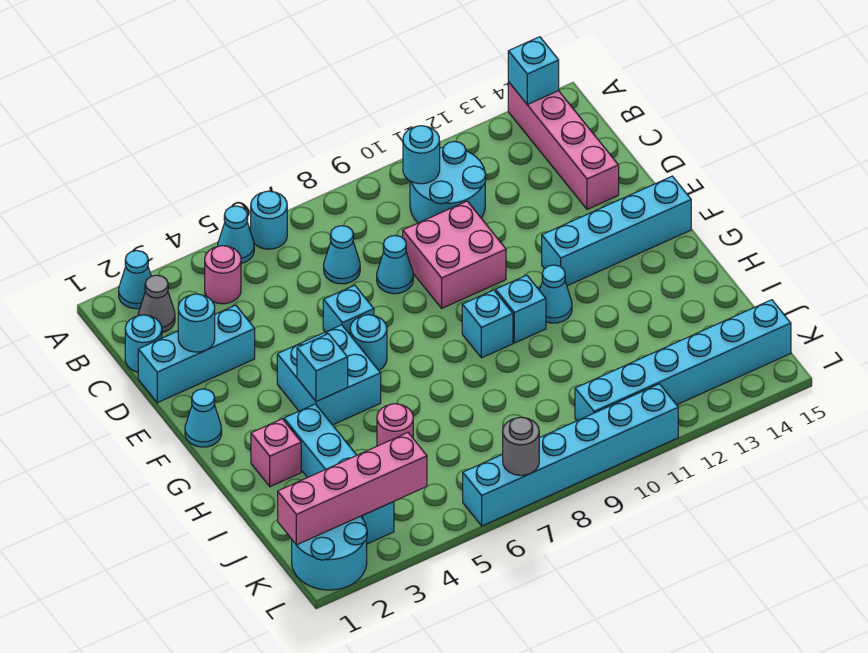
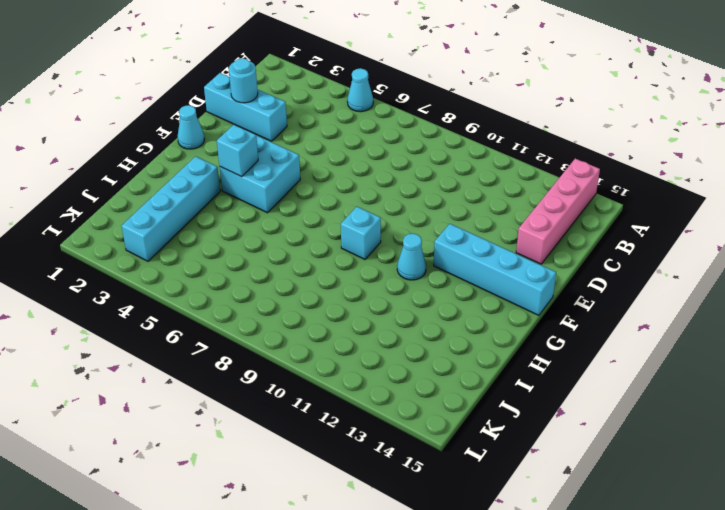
none -> cyan 1x1 cone [119,251,151,309]
none -> cyan 1x1 round brick [251,191,287,249]
none -> grey 1x1 cone [138,275,175,333]
none -> pink 1x1 round brick [205,246,241,304]

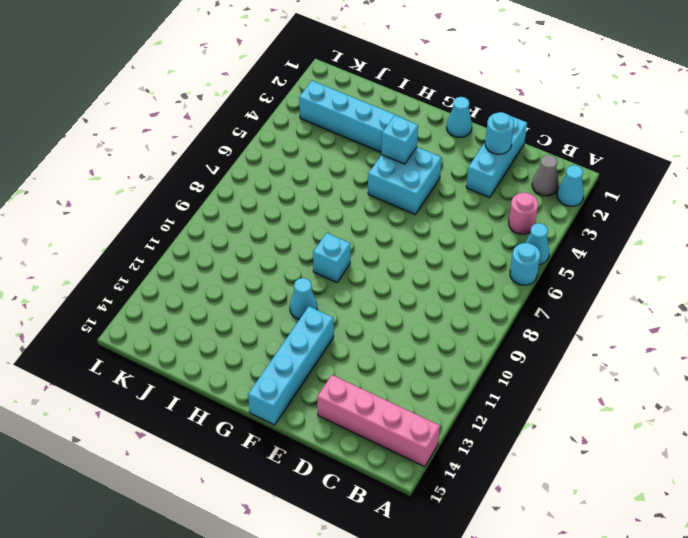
none -> cyan 2x2 round brick [410,141,486,223]
none -> cyan 1x1 round brick [125,315,162,372]
none -> cyan 1x1 cone [324,226,360,284]
none -> cyan 1x1 cone [377,235,413,294]

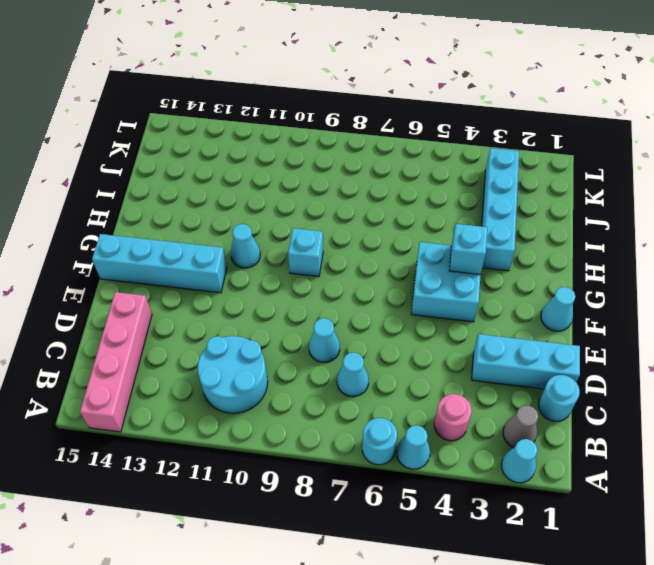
none -> pink 2x2 brick [403,201,506,308]
none -> cyan 1x1 brick [323,285,374,334]
none -> cyan 1x1 round brick [350,315,387,370]
none -> cyan 1x1 brick [496,275,546,343]

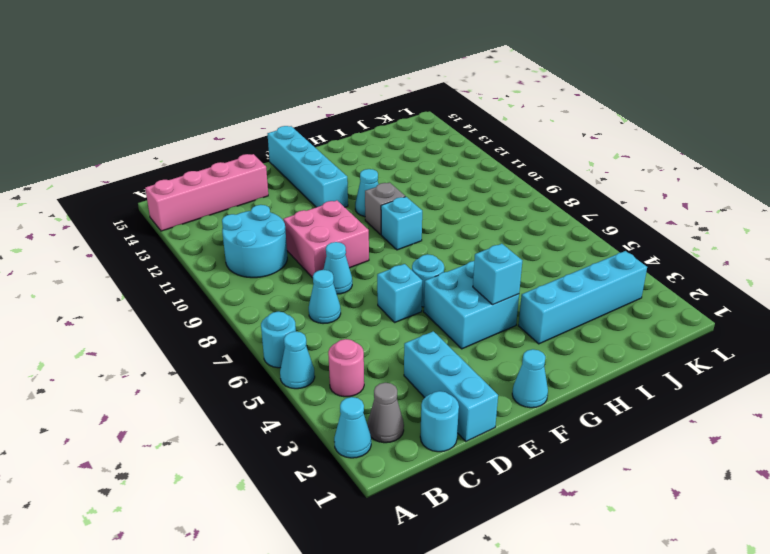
grey 1x1 brick [365,183,405,235] -> cyan 1x1 brick [496,275,546,343]
none -> pink 1x1 brick [251,419,301,487]
none -> pink 1x1 round brick [377,404,413,446]
none -> cyan 2x2 round brick [292,516,367,590]
none -> cyan 1x6 brick [575,300,791,421]

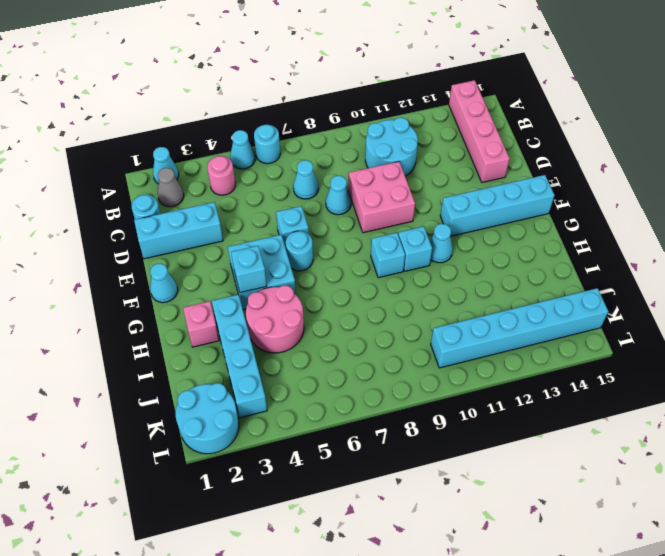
pink 2x2 round brick [246,286,304,353] -> pink 1x1 round brick [377,404,413,446]
none -> cyan 1x6 brick [463,384,678,526]
none -> cyan 1x1 brick [508,37,559,105]
none -> cyan 1x1 round brick [403,126,440,184]
none -> cyan 1x1 round brick [178,294,215,352]

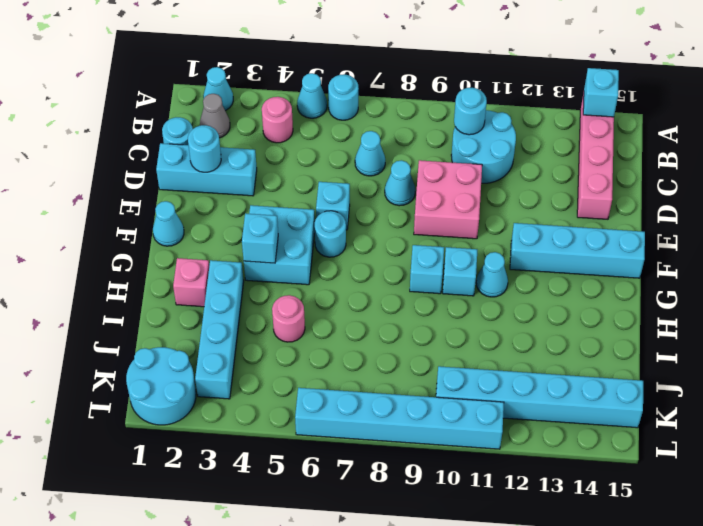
none -> pink 1x4 brick [278,433,427,545]
none -> grey 1x1 round brick [503,417,539,475]

